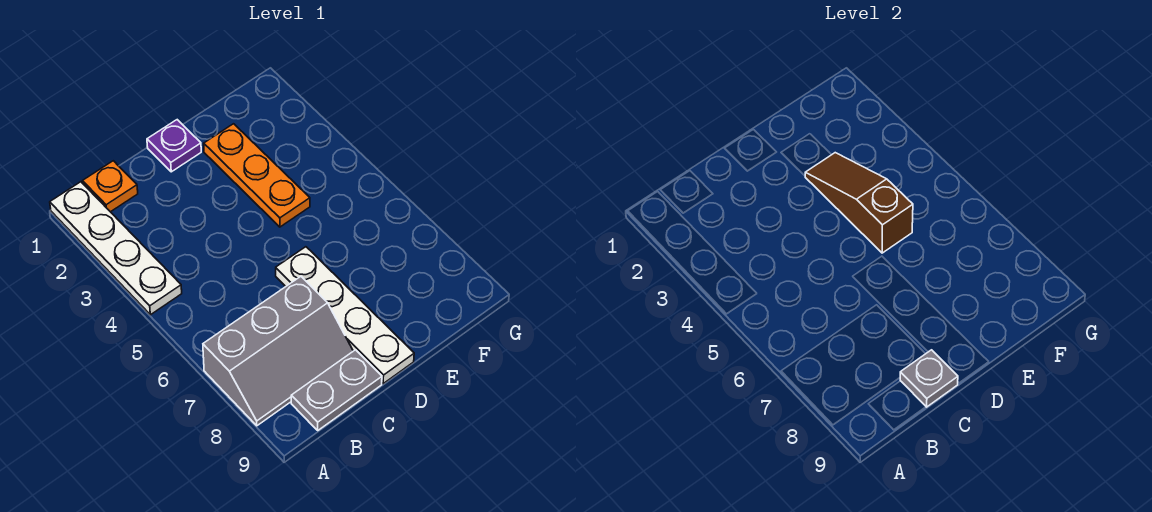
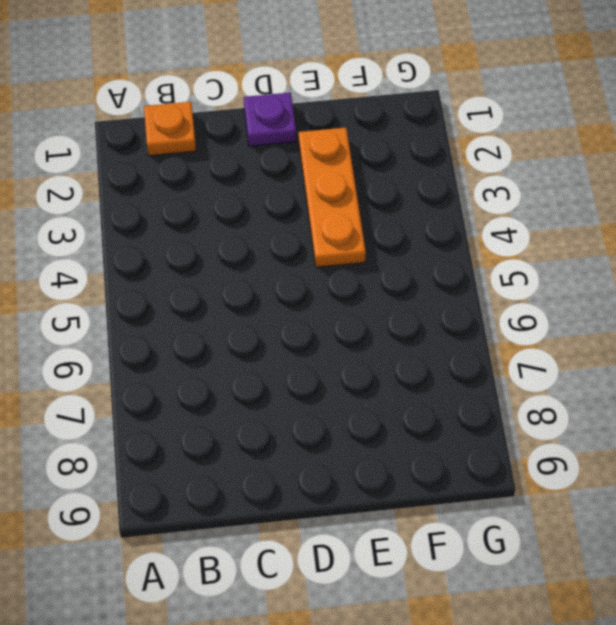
none -> white 1x4 plate [50,182,182,315]
none -> grey 2x3 slope [203,277,353,426]

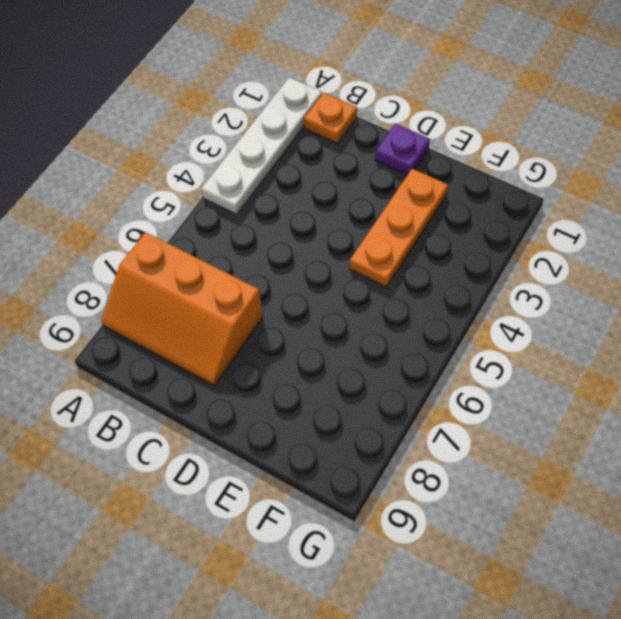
orange 2x3 slope [101,232,263,385] -> grey 2x3 slope [203,277,353,426]
none -> grey 1x2 plate [291,350,382,430]
none -> white 1x4 plate [276,247,414,384]

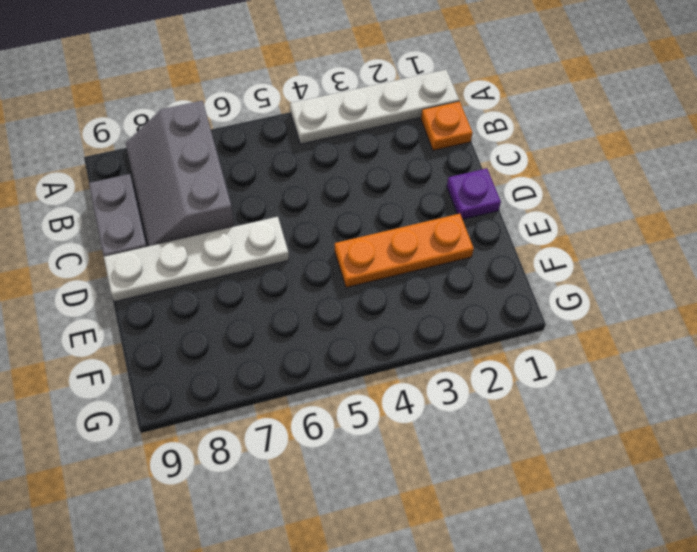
none -> grey 1x1 plate [900,350,958,407]
none -> brown 1x3 slope [805,153,913,253]

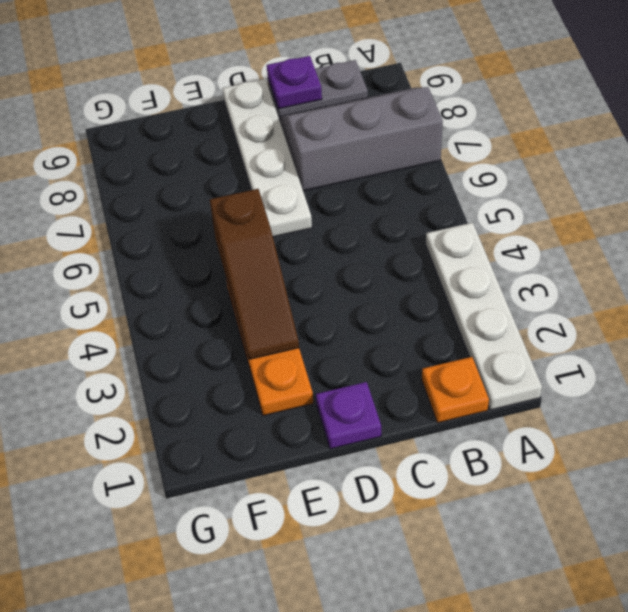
purple 1x1 plate [267,56,322,109] -> grey 1x1 plate [900,350,958,407]

